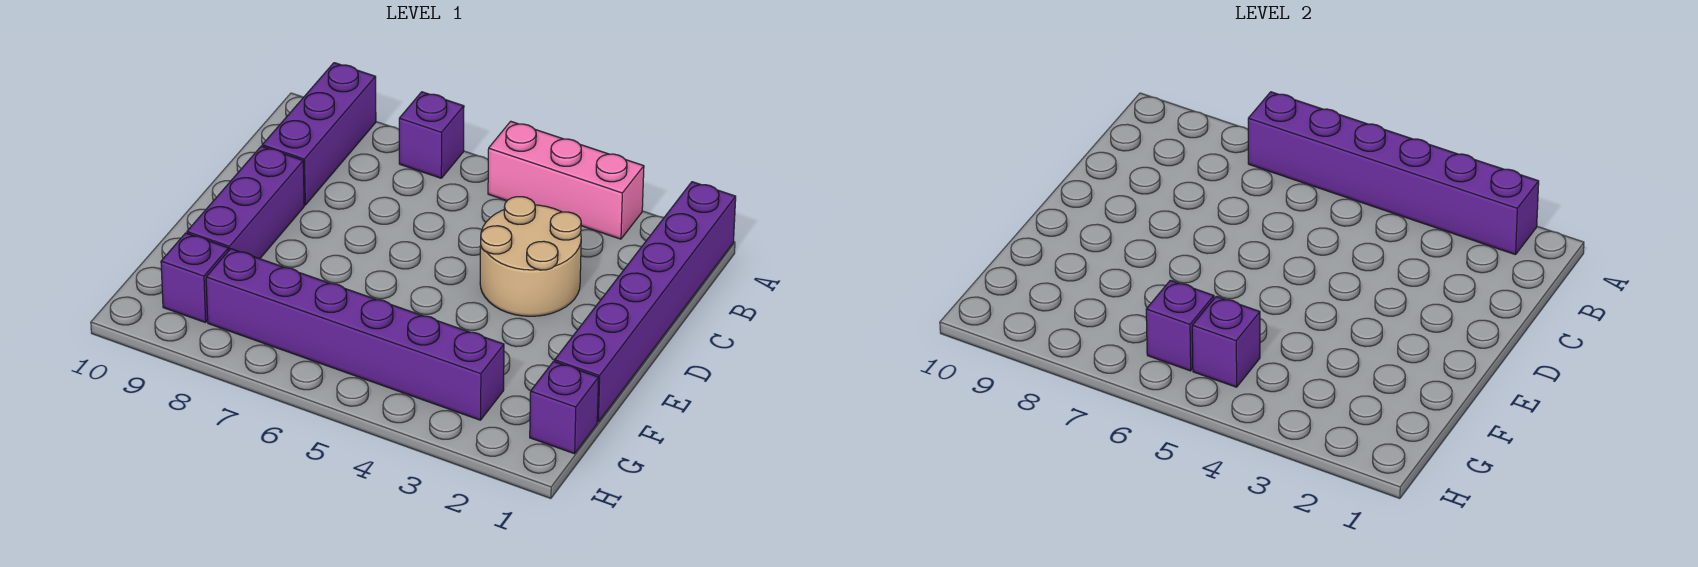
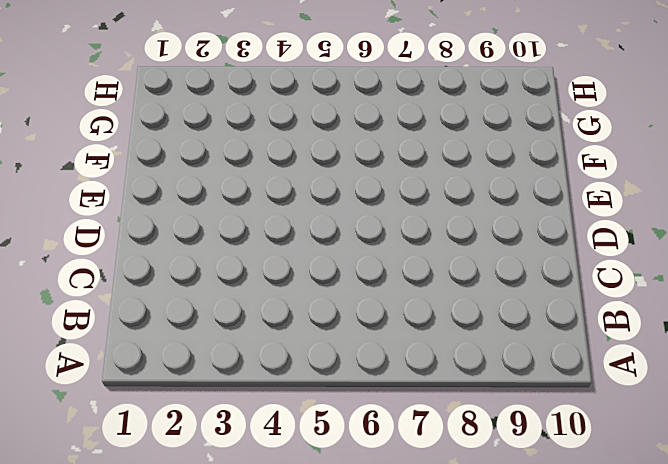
none -> purple 1x6 brick [555,182,736,422]
none -> pink 1x3 brick [488,121,644,239]
none -> purple 1x1 brick [399,92,464,178]

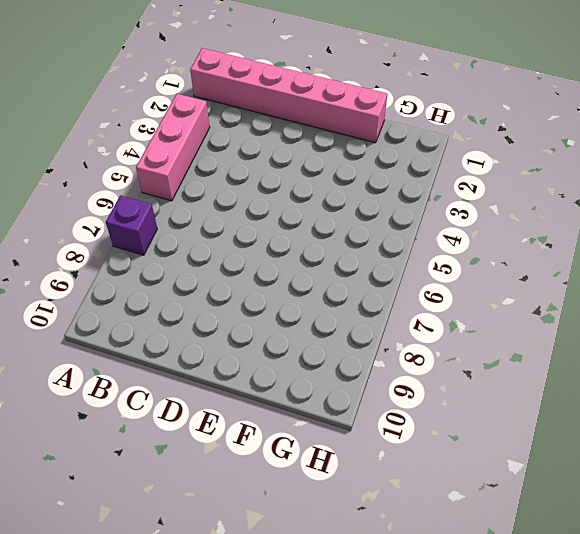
pink 1x6 brick [190,48,387,143] -> purple 1x6 brick [555,182,736,422]
none -> purple 1x3 brick [262,63,376,205]
none -> tan 2x2 round brick [480,197,581,316]
none -> purple 1x3 brick [187,146,304,259]

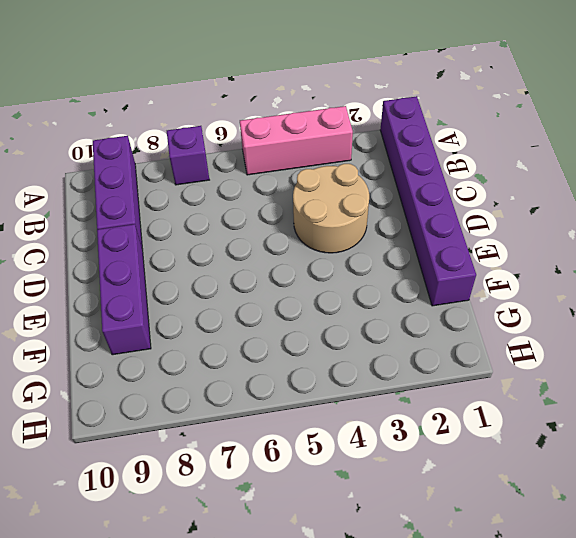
none -> purple 1x1 brick [530,361,599,454]
none -> purple 1x6 brick [206,249,504,420]
none -> purple 1x1 brick [161,233,228,323]

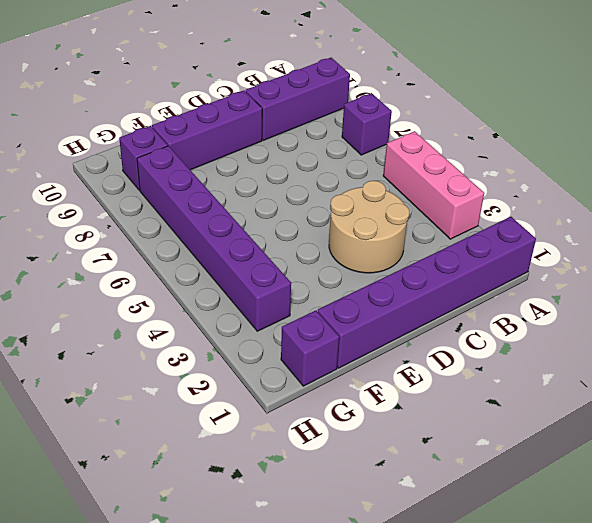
none -> purple 1x6 brick [1248,92,1539,255]
none -> purple 1x1 brick [1192,296,1260,387]
none -> purple 1x1 brick [1146,280,1214,371]

